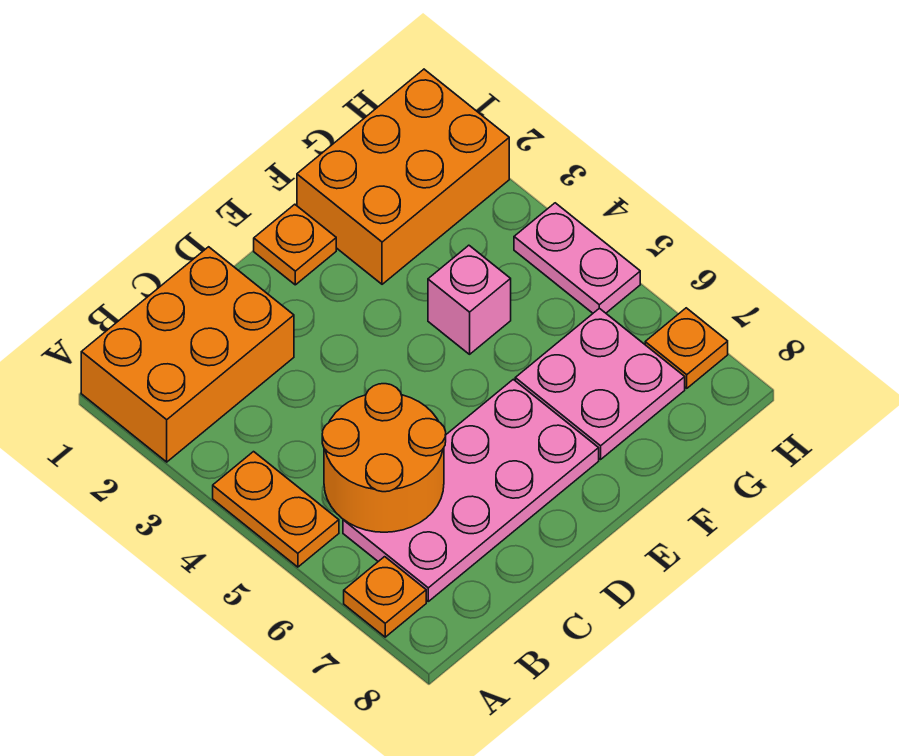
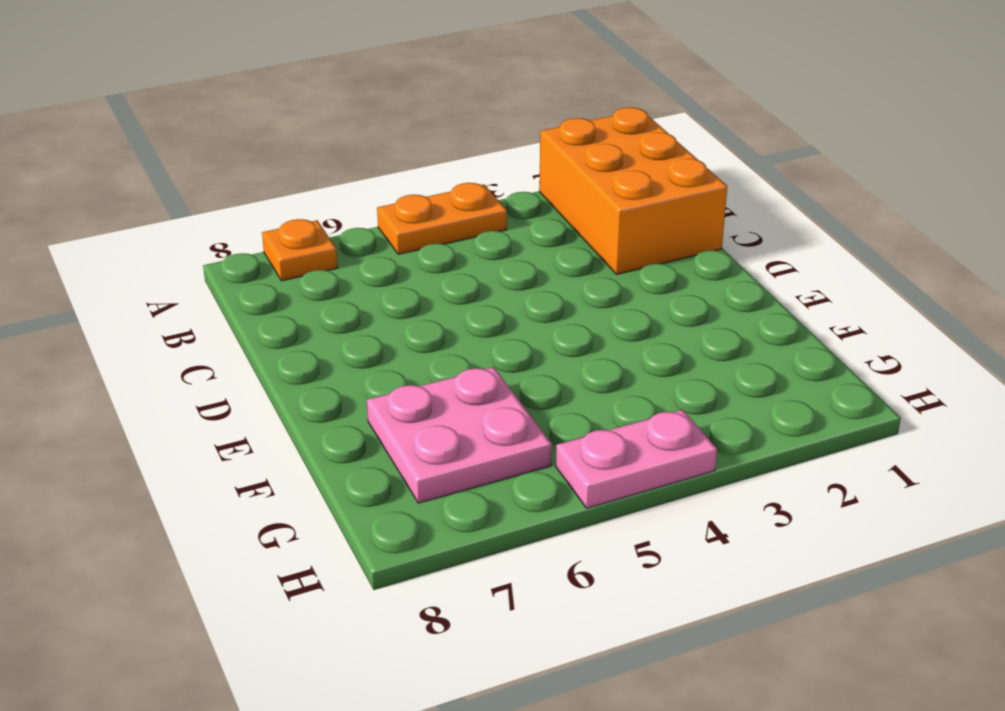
none -> pink 2x4 plate [343,379,599,601]
none -> orange 1x1 plate [254,204,336,285]

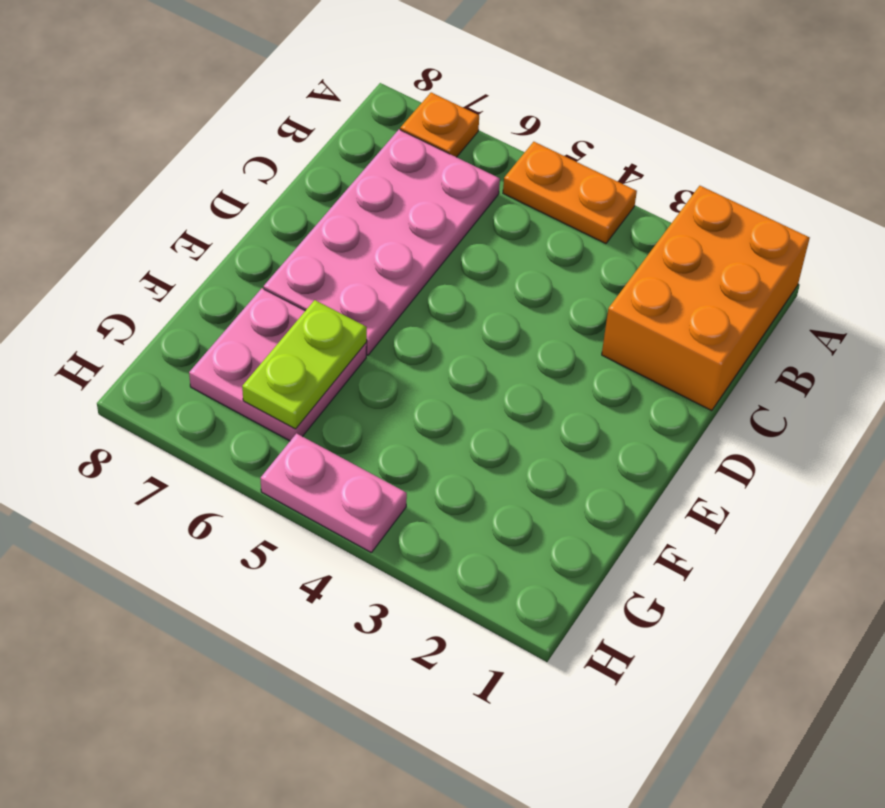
lime 1x2 plate [242,300,367,429] -> none
none -> orange 1x1 plate [254,204,336,285]
none -> orange 2x3 brick [297,69,509,284]

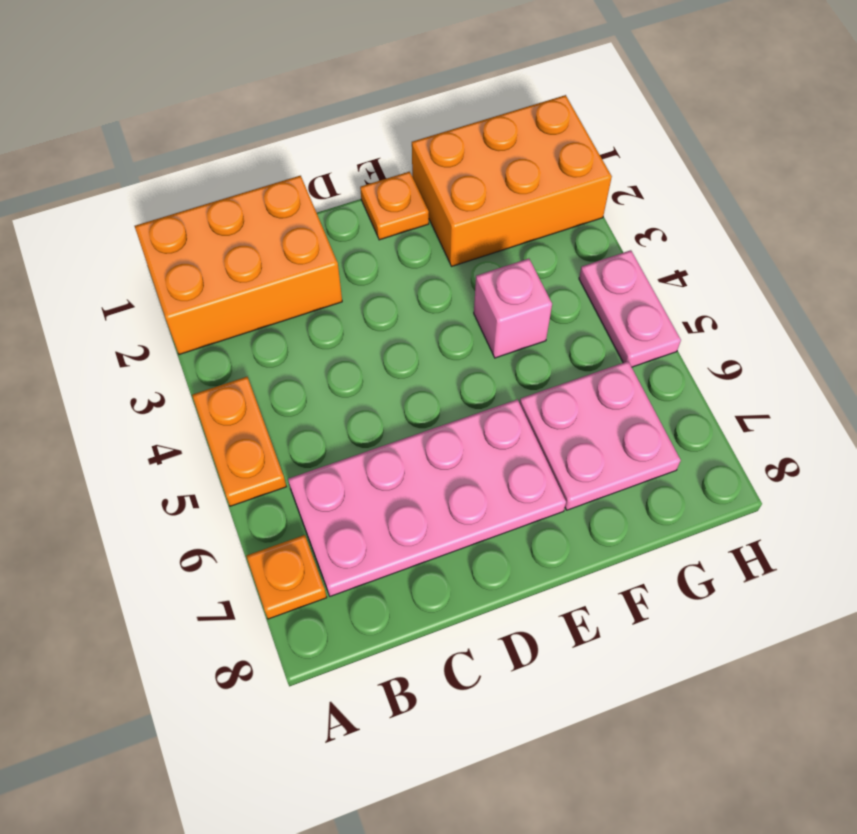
none -> orange 1x1 plate [645,308,728,388]
none -> orange 2x2 round brick [322,384,446,532]

